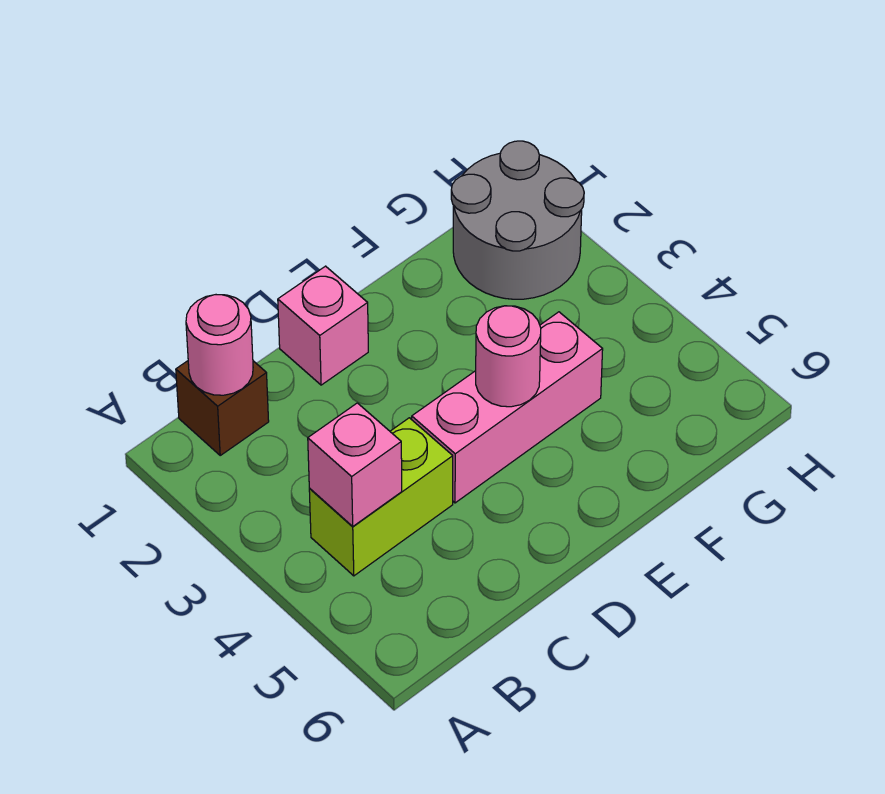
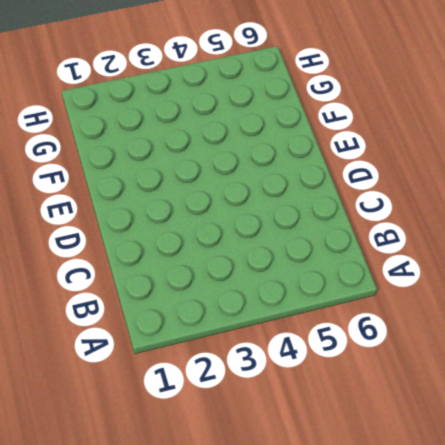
none -> brown 1x1 brick [176,361,269,455]
none -> lime 1x2 brick [309,418,453,576]

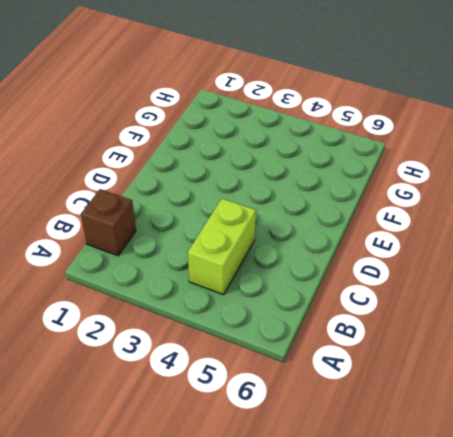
none -> pink 1x1 brick [278,266,368,385]
none -> pink 1x3 brick [412,312,603,503]

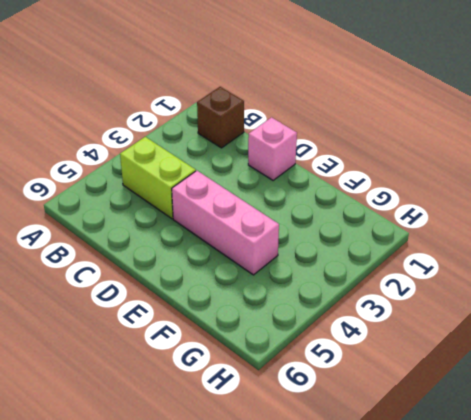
none -> grey 2x2 round brick [451,141,584,299]
none -> pink 1x1 round brick [186,295,253,395]

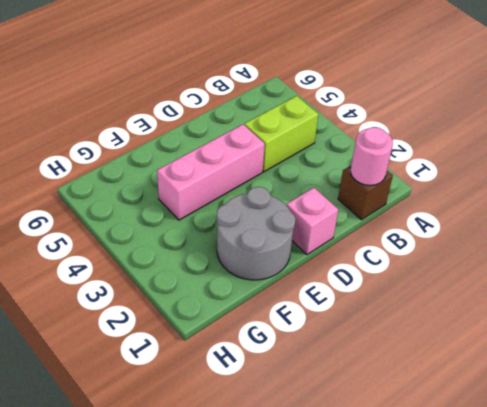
grey 2x2 round brick [217,187,296,280] -> grey 2x2 round brick moved to [451,141,584,299]
none -> pink 1x1 brick [308,403,402,527]
none -> pink 1x1 round brick [476,306,541,407]

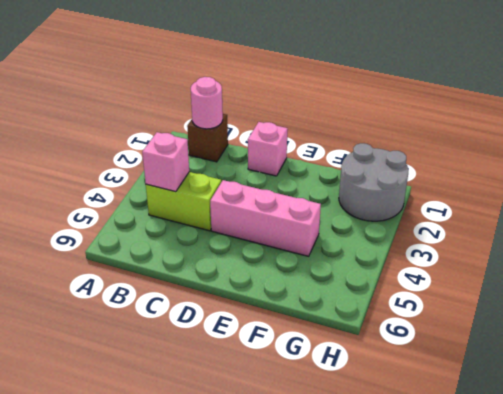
none -> pink 1x1 round brick [476,306,541,407]

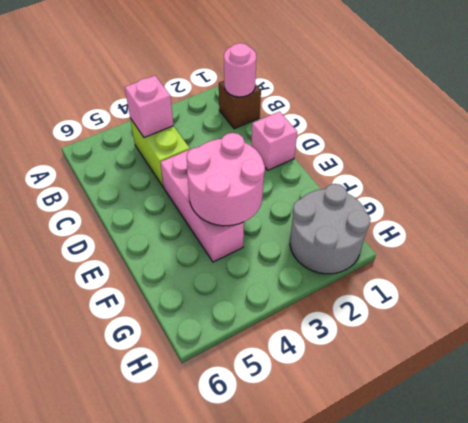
pink 2x2 round brick [186,133,265,226] -> pink 1x1 round brick [476,306,541,407]

